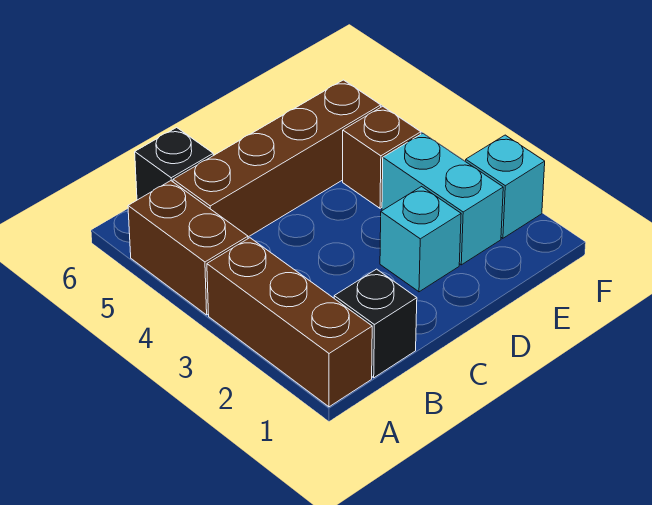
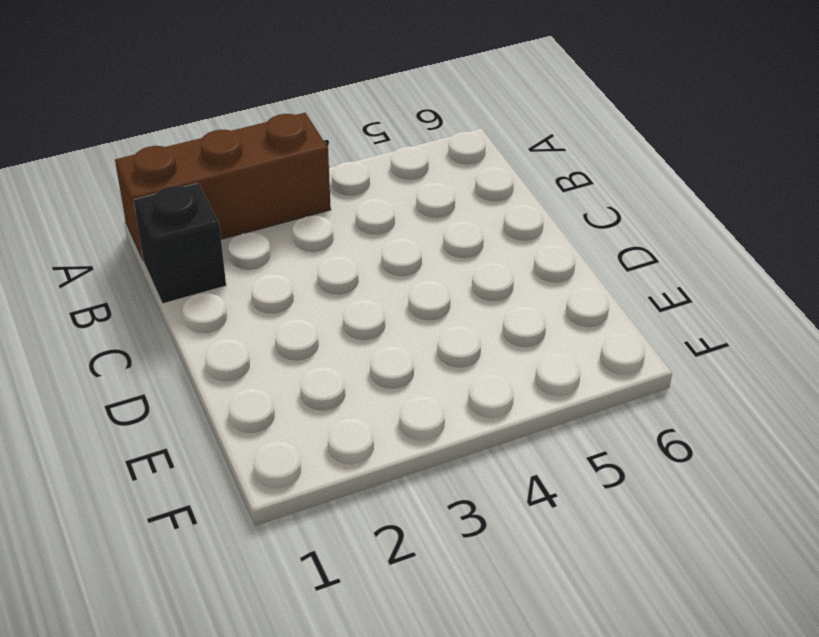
none -> brown 1x2 brick [128,181,248,315]
none -> brown 1x4 brick [173,80,381,237]

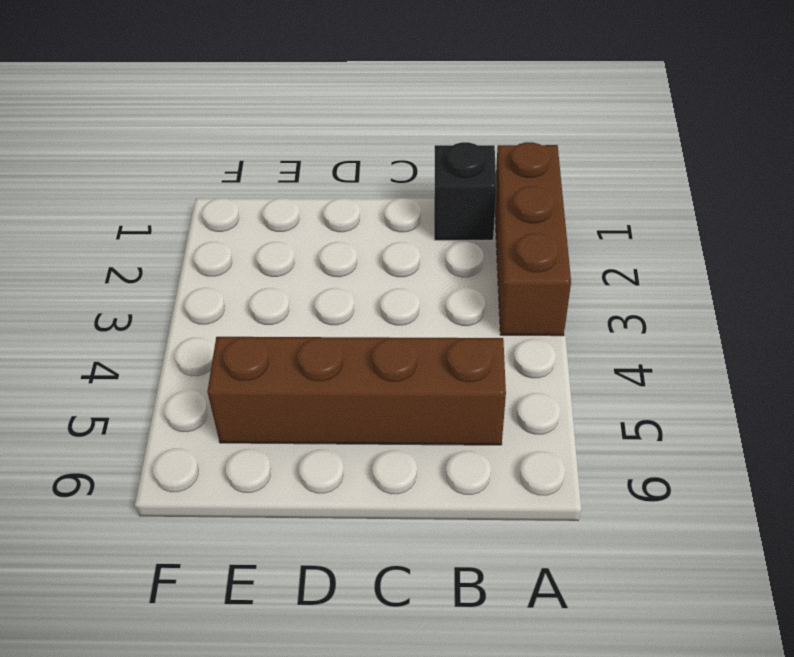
none -> brown 1x2 brick [128,181,248,315]
none -> black 1x1 brick [135,128,213,200]

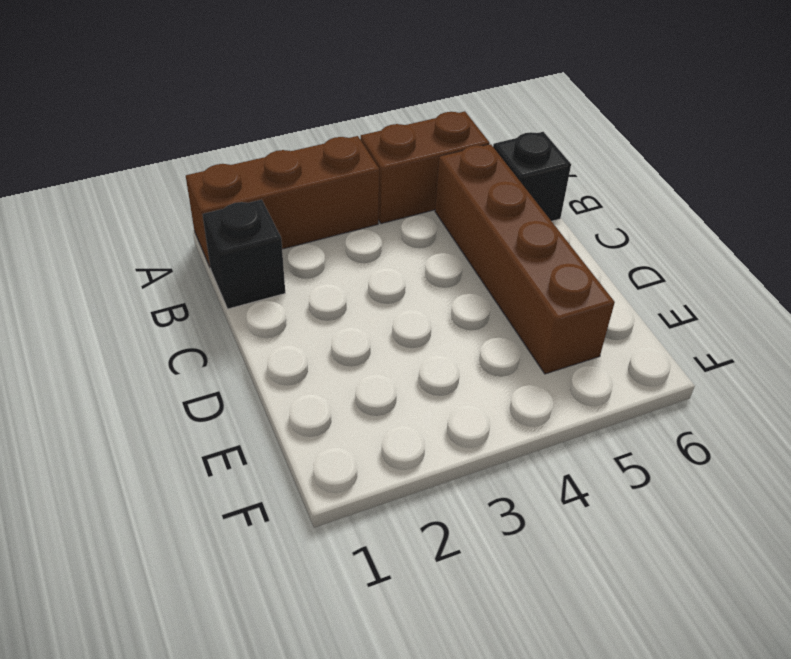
none -> cyan 1x1 brick [380,187,461,292]
none -> cyan 1x2 brick [382,133,503,265]

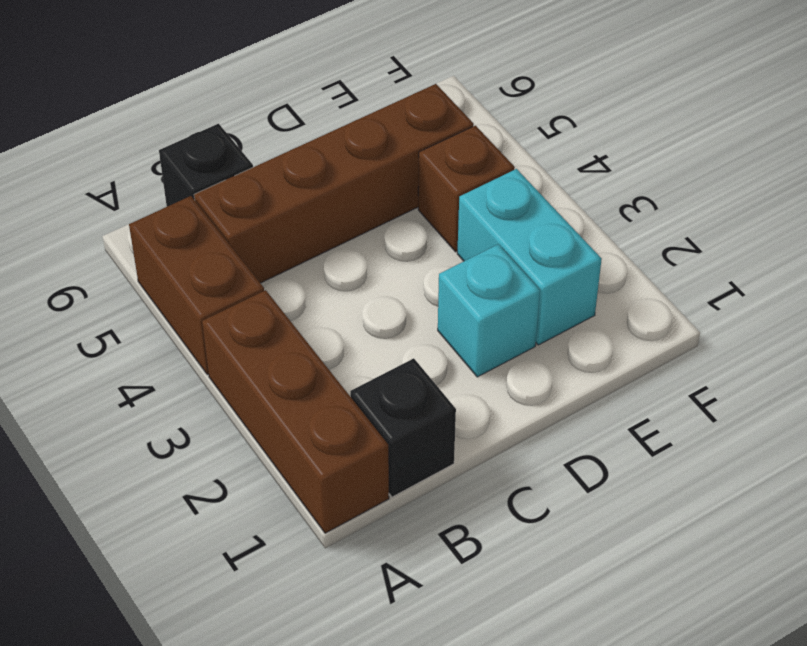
none -> cyan 1x1 brick [465,135,545,238]

